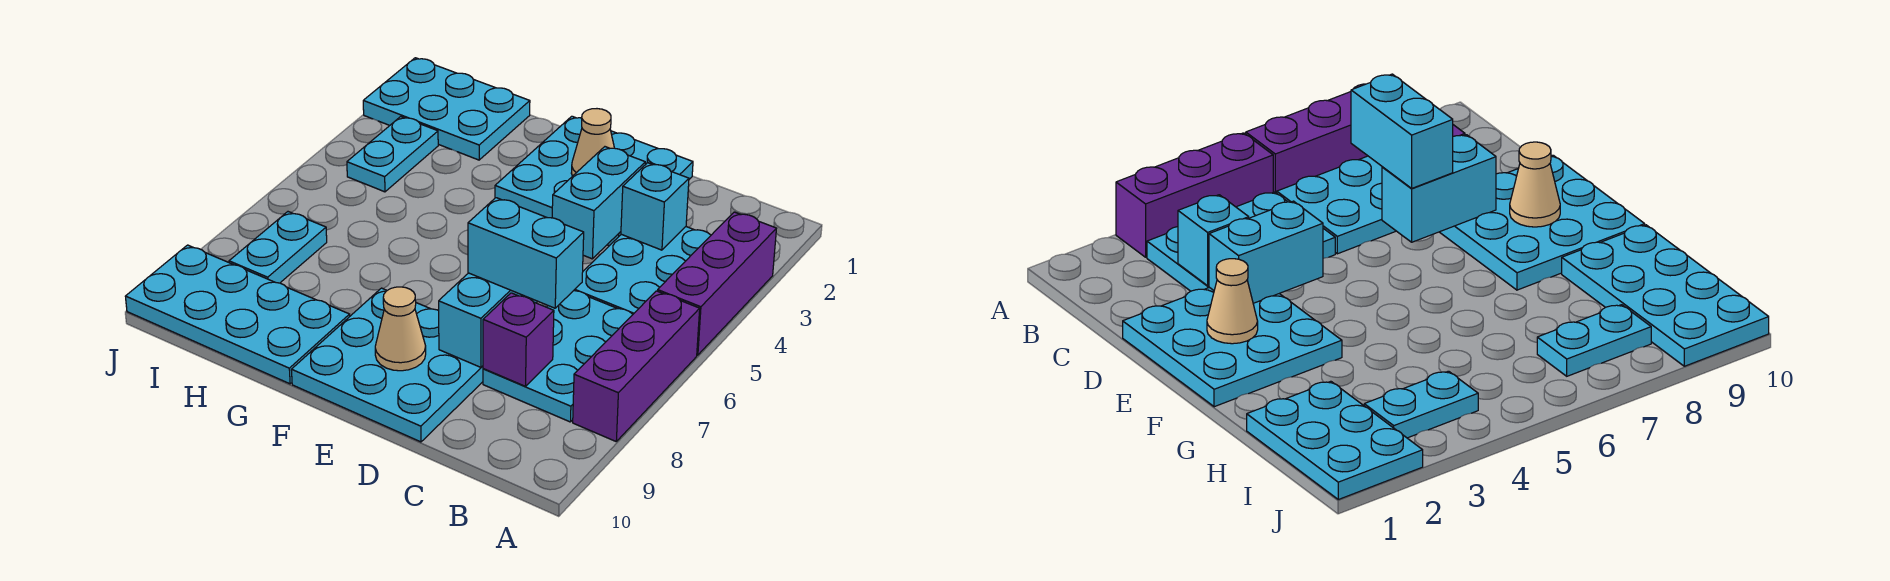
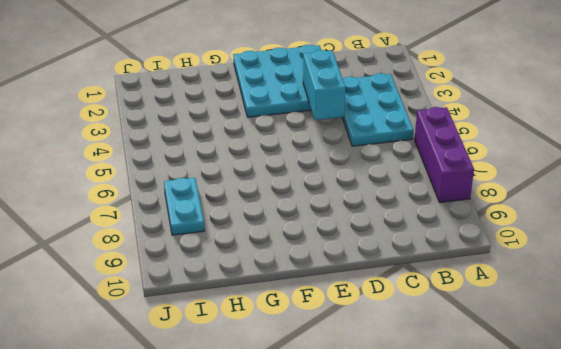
none -> purple 1x3 brick [658,212,776,355]
none -> cyan 2x3 plate [483,291,633,422]
none -> cyan 3x3 plate [291,288,483,442]

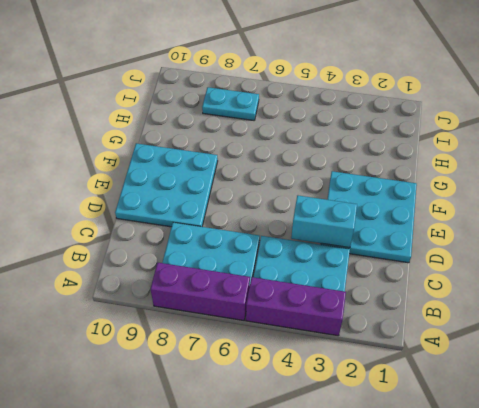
none -> cyan 2x4 plate [125,245,350,384]
none -> cyan 2x3 plate [363,58,530,160]
none -> cyan 1x2 plate [347,117,438,192]

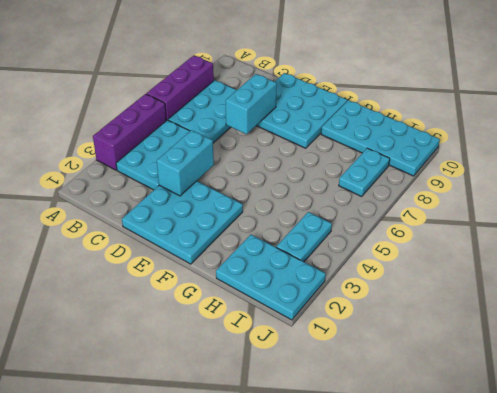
none -> cyan 1x1 brick [621,163,689,250]
none -> purple 1x1 brick [483,293,554,386]
none -> tan 1x1 cone [571,109,614,176]

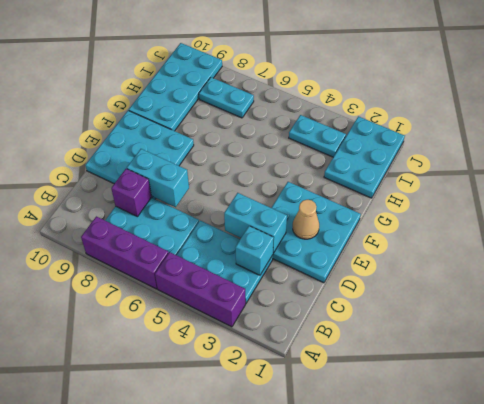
none -> tan 1x1 cone [375,287,426,371]
none -> cyan 1x2 brick [468,198,584,308]

